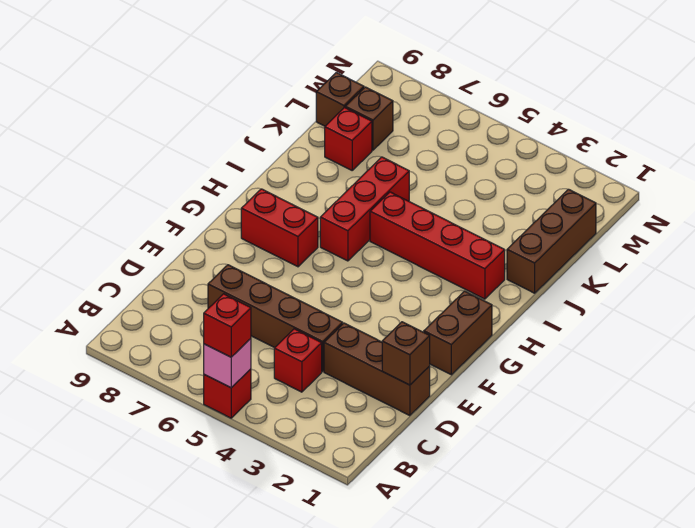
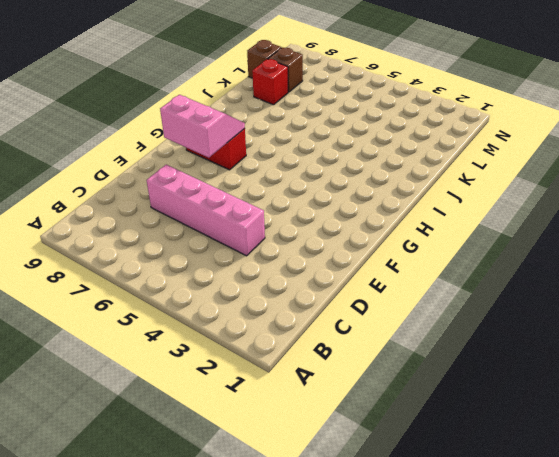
pink 1x4 brick [147,165,265,256] -> brown 1x4 brick [208,265,343,372]
pink 2x2 slope [160,95,245,158] -> none
none -> red 1x1 brick [204,369,251,418]
none -> red 1x1 brick [274,329,322,392]
none -> brown 1x3 brick [324,323,430,416]

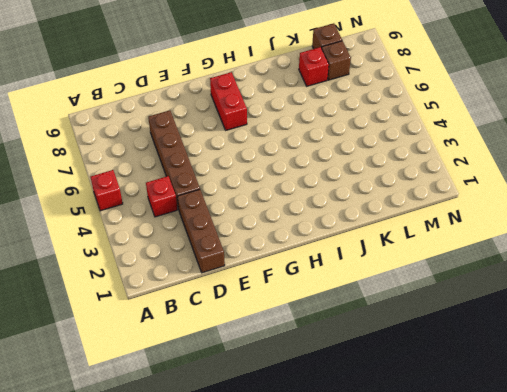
none -> brown 1x2 brick [424,291,492,375]
none -> red 1x3 brick [320,157,409,261]
none -> red 1x4 brick [370,192,505,299]

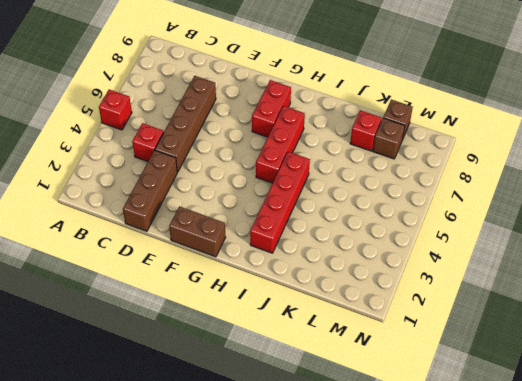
red 1x3 brick [256,106,305,183] -> red 1x3 brick turned to [320,157,409,261]
none -> brown 1x3 brick [507,189,596,293]
none -> pink 1x1 brick [204,339,251,388]
none -> brown 1x1 brick [382,322,430,385]

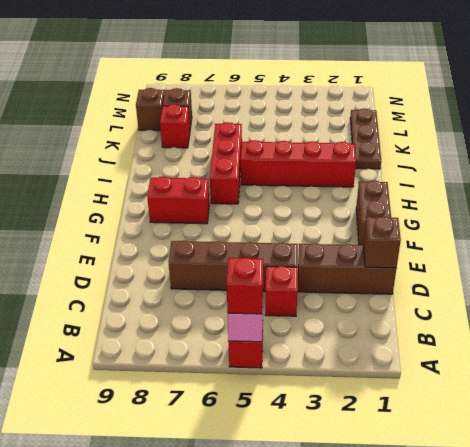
brown 1x3 plate [350,108,381,169] -> brown 1x3 brick [507,189,596,293]

